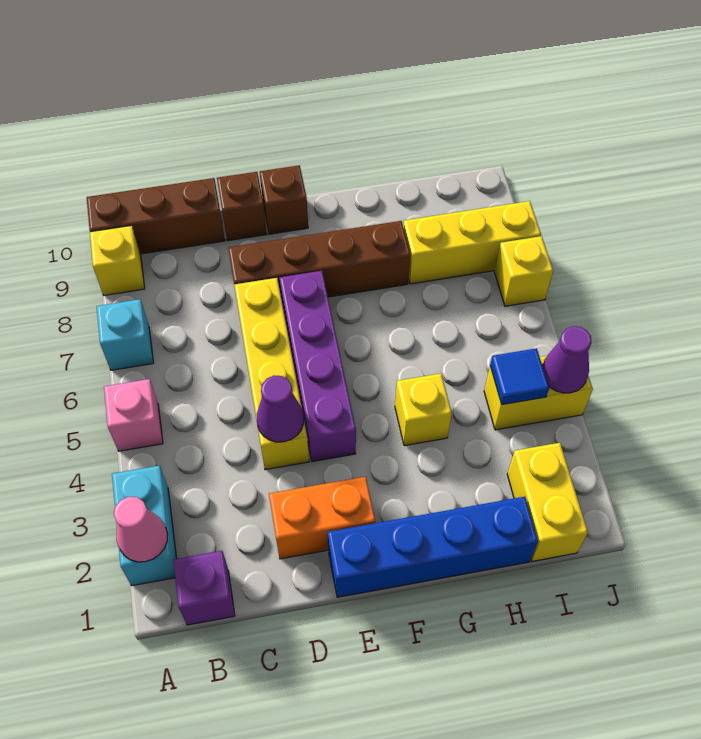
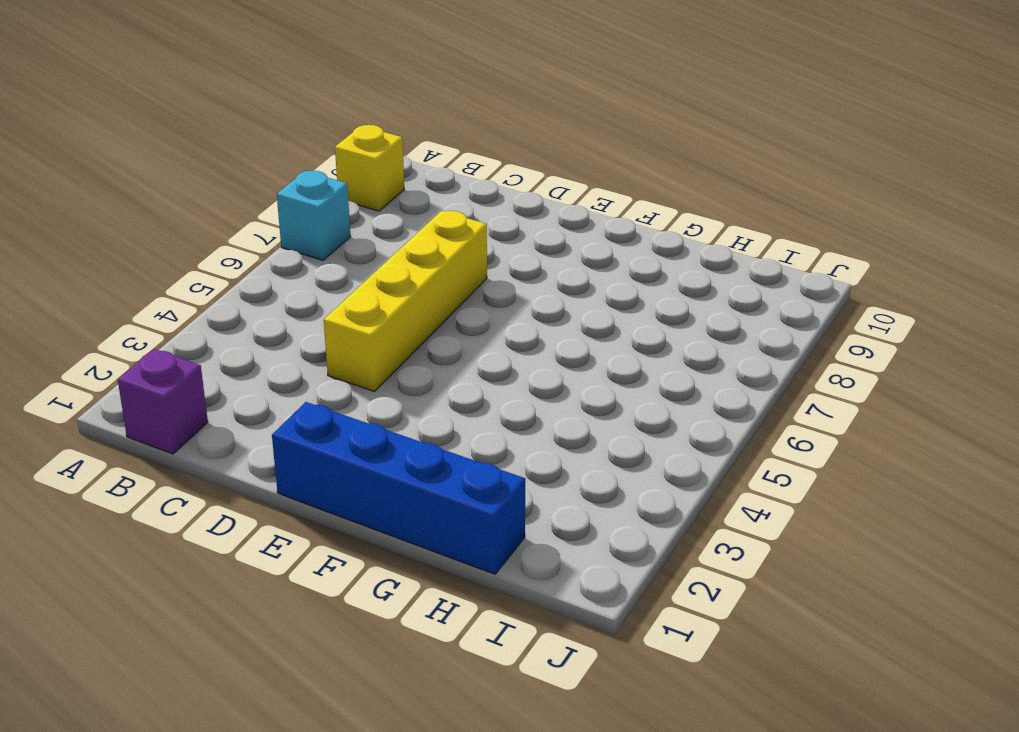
none -> cyan 1x2 brick [112,466,177,586]
none -> pink 1x1 brick [104,379,163,451]
none -> brown 1x3 brick [87,178,225,254]

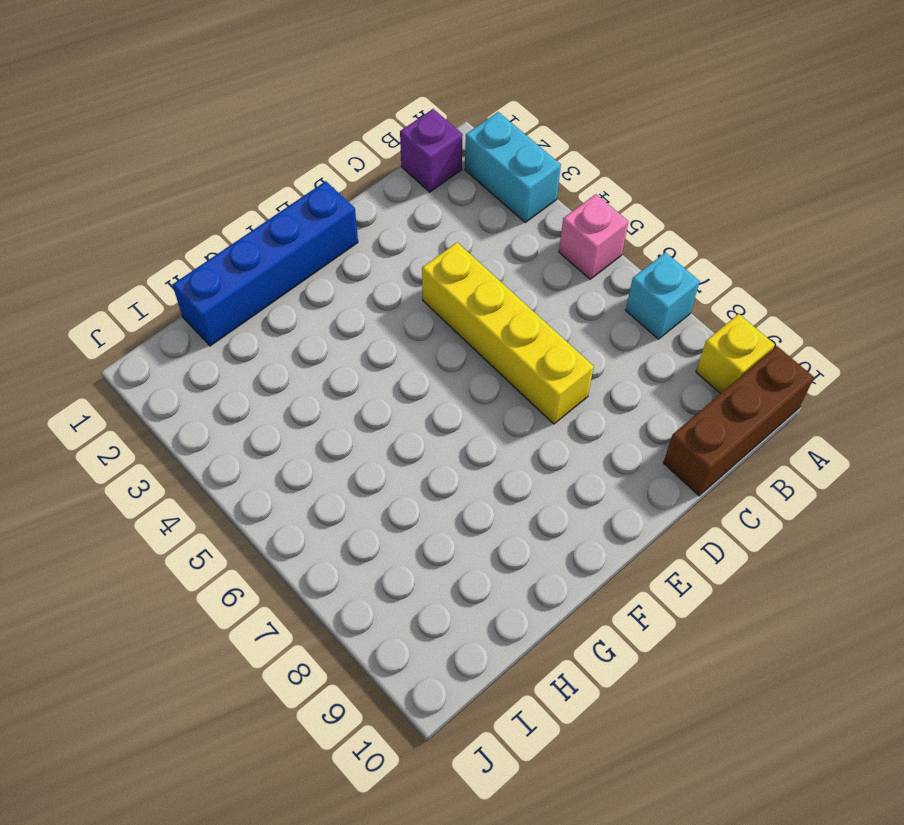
none -> orange 1x2 brick [269,477,375,559]
none -> brown 1x4 brick [228,221,410,300]
none -> brown 1x1 brick [217,172,267,241]

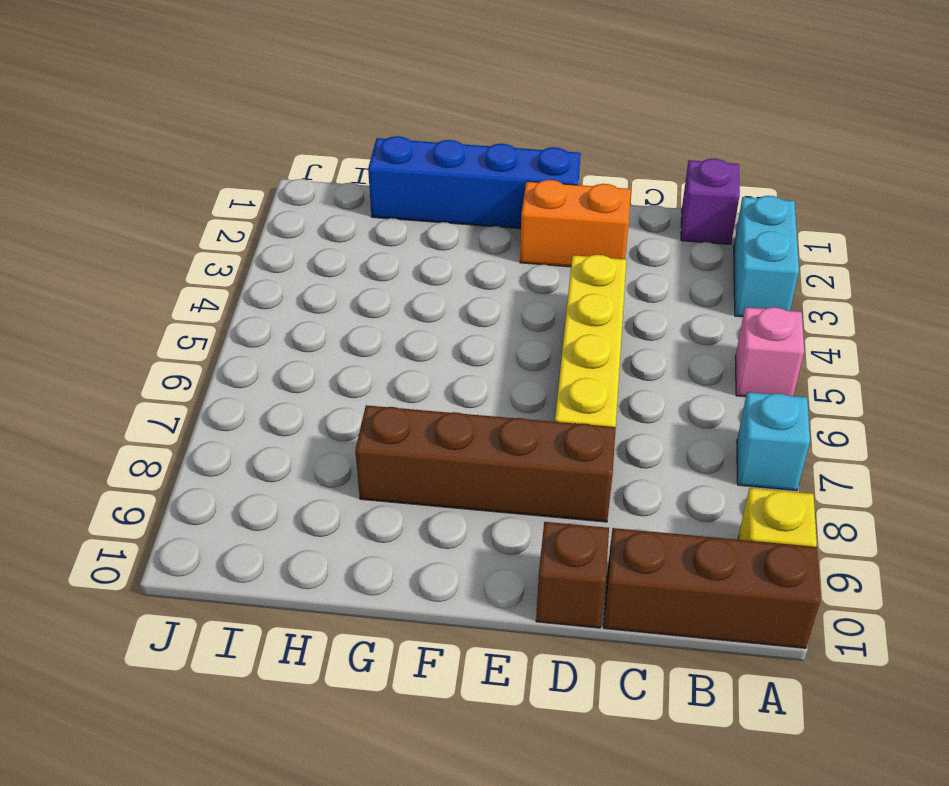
none -> purple 1x4 brick [280,271,356,462]
none -> brown 1x1 brick [260,165,308,234]
none -> yellow 1x1 brick [395,373,452,446]

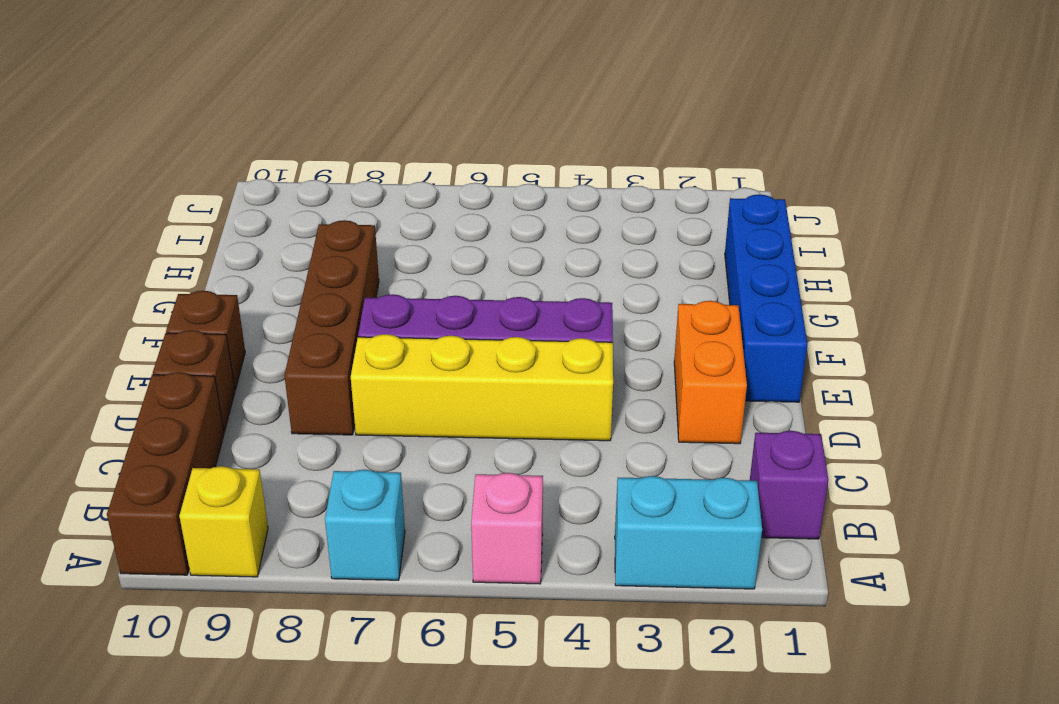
none -> yellow 1x1 brick [395,373,452,446]
none -> yellow 1x3 brick [403,201,541,284]
none -> yellow 1x2 brick [507,443,588,561]

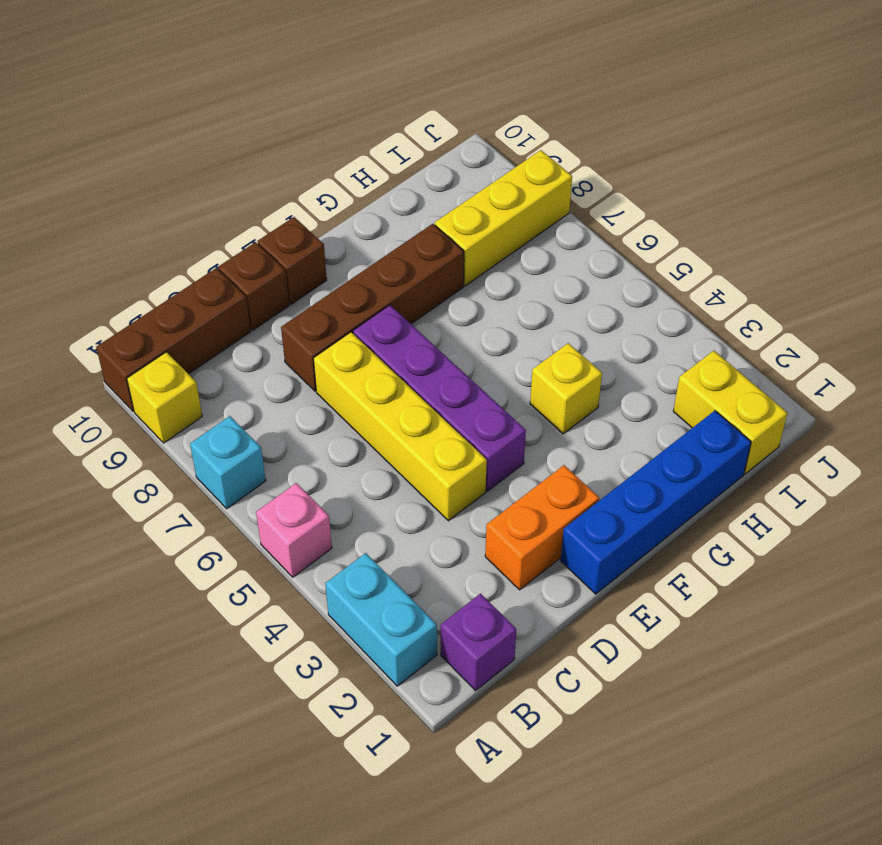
none -> yellow 1x2 brick [484,356,593,430]
none -> yellow 1x1 brick [495,236,553,306]
none -> pink 1x1 cone [114,497,168,562]

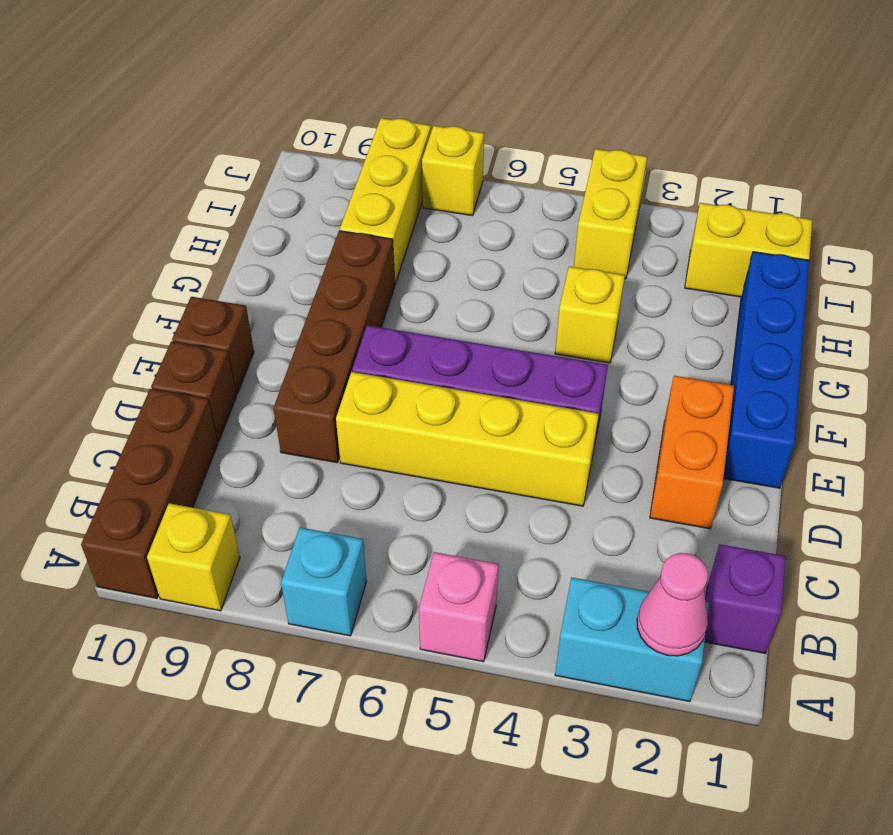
none -> purple 1x1 cone [257,375,304,442]
none -> blue 1x1 tile [490,348,549,405]
none -> purple 1x1 cone [543,326,591,393]

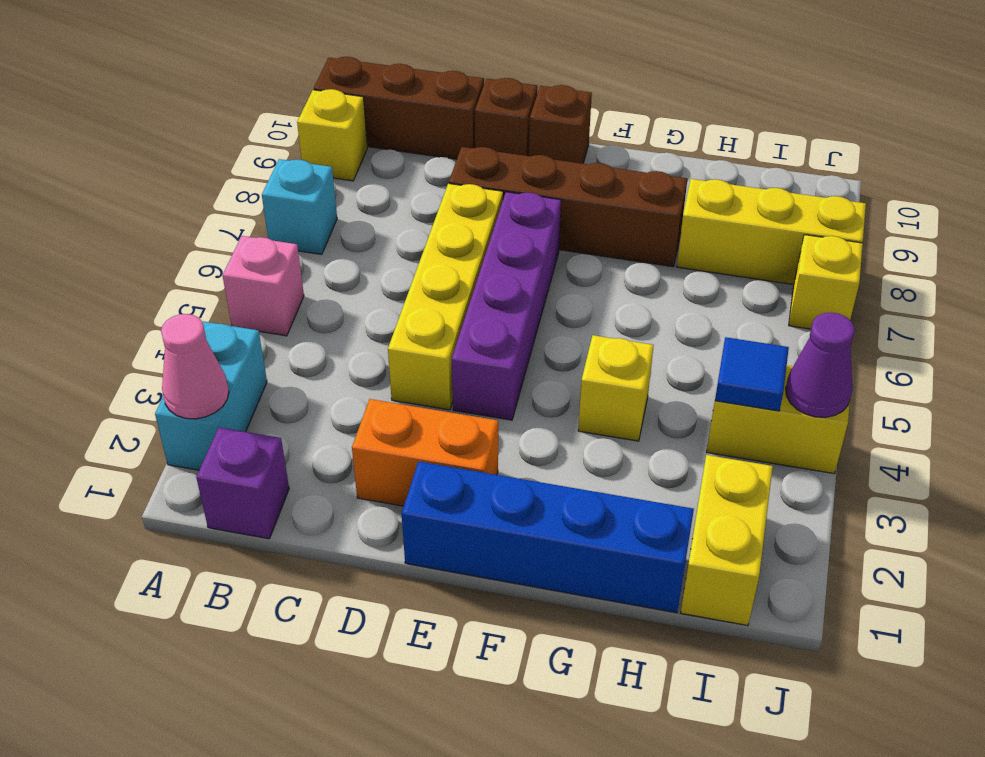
none -> purple 1x1 cone [257,375,304,442]

